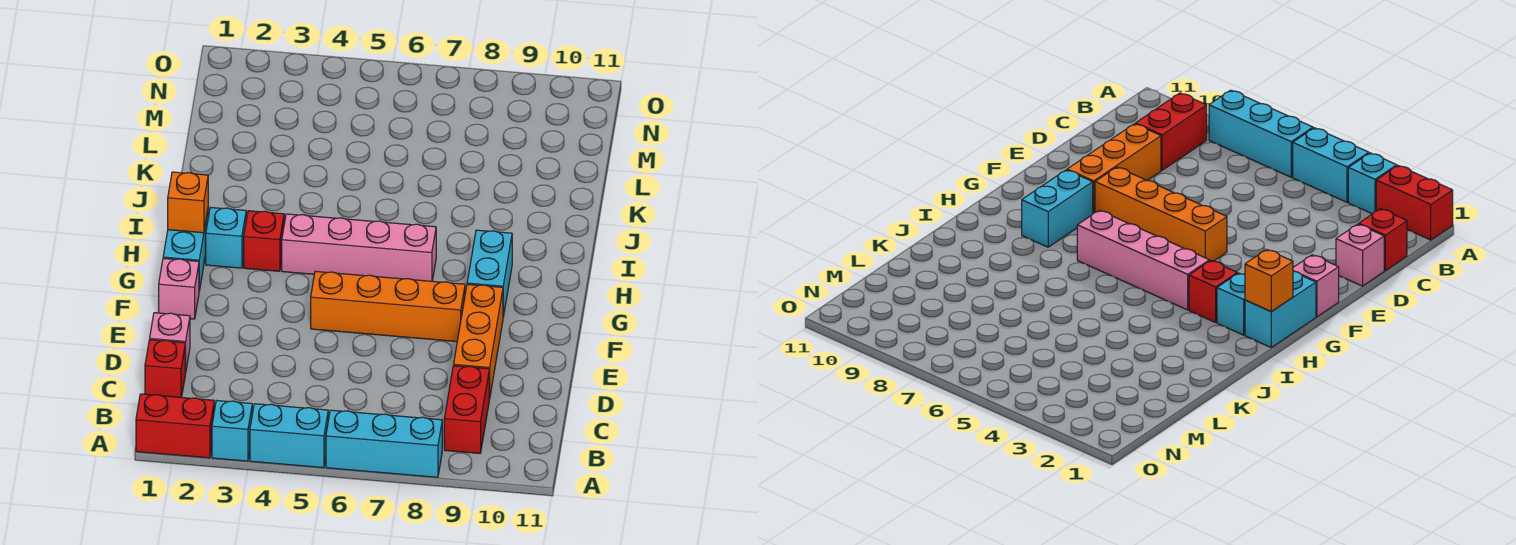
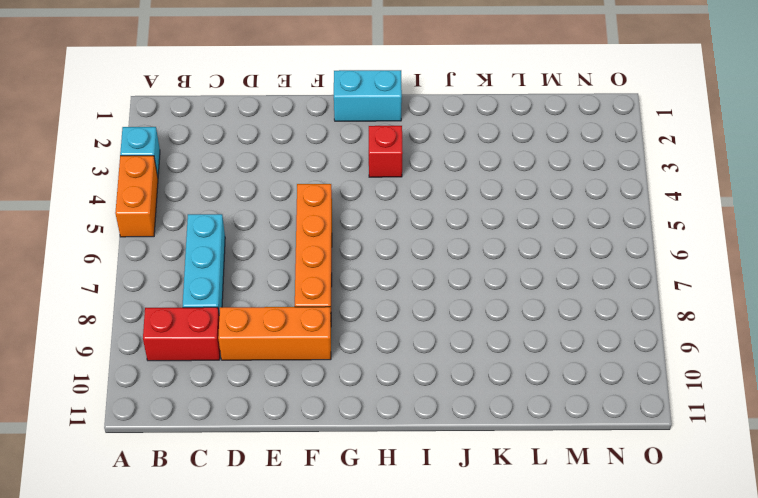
orange 1x2 brick [115,156,158,237] -> cyan 1x2 brick [250,404,328,468]
cyan 1x3 brick [183,214,225,314] -> cyan 1x3 brick moved to [326,410,442,477]
none -> red 1x2 brick [136,394,214,458]
none -> red 1x1 brick [145,340,185,397]
none -> pink 1x1 brick [150,313,190,373]

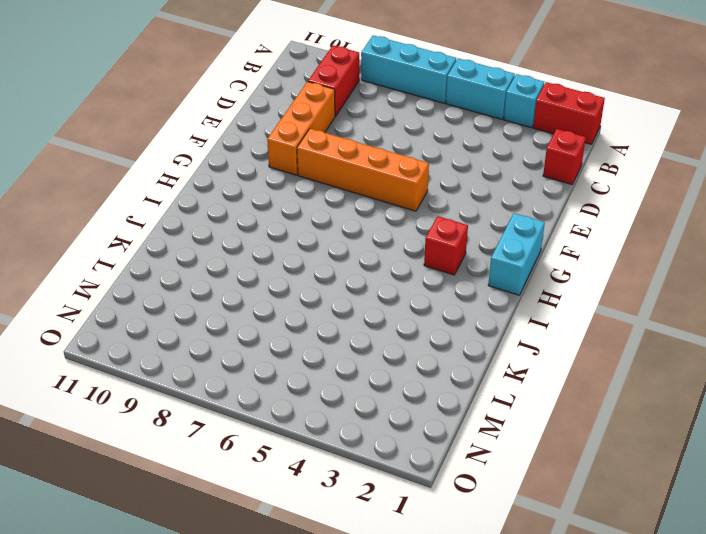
none -> pink 1x1 brick [150,313,190,373]
none -> pink 1x1 brick [159,258,199,319]
none -> cyan 1x2 brick [467,230,512,317]

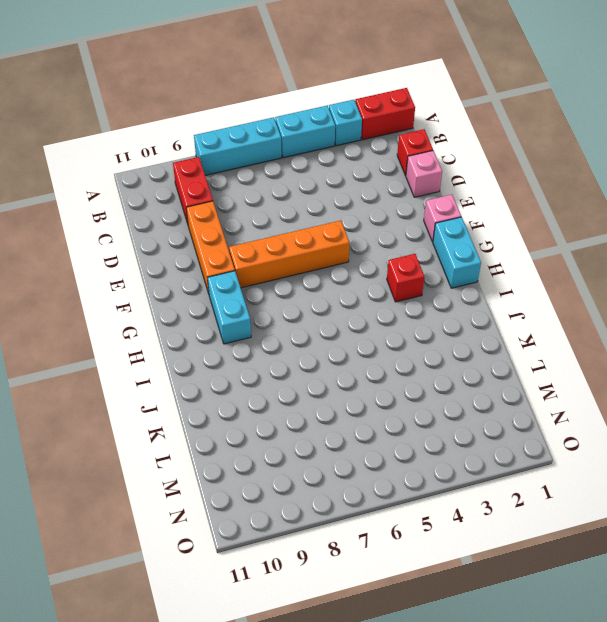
none -> cyan 1x1 brick [206,207,246,268]
none -> pink 1x4 brick [282,214,436,281]
none -> orange 1x1 brick [168,172,208,233]

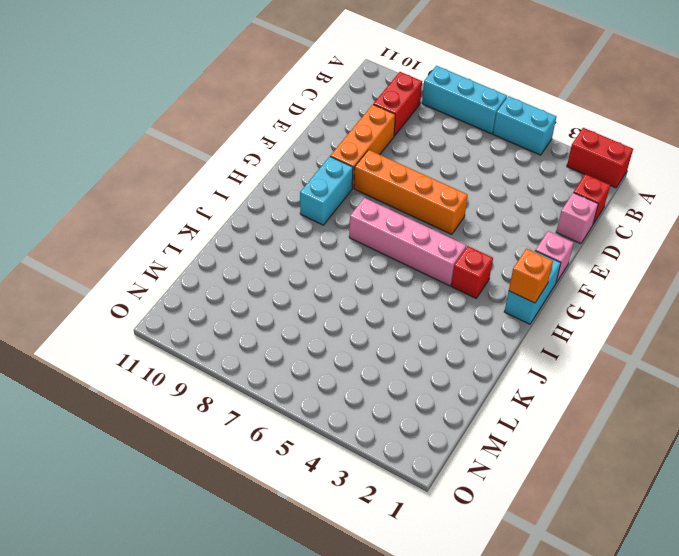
none -> cyan 1x1 brick [212,401,252,461]
none -> cyan 1x1 brick [206,207,246,268]

